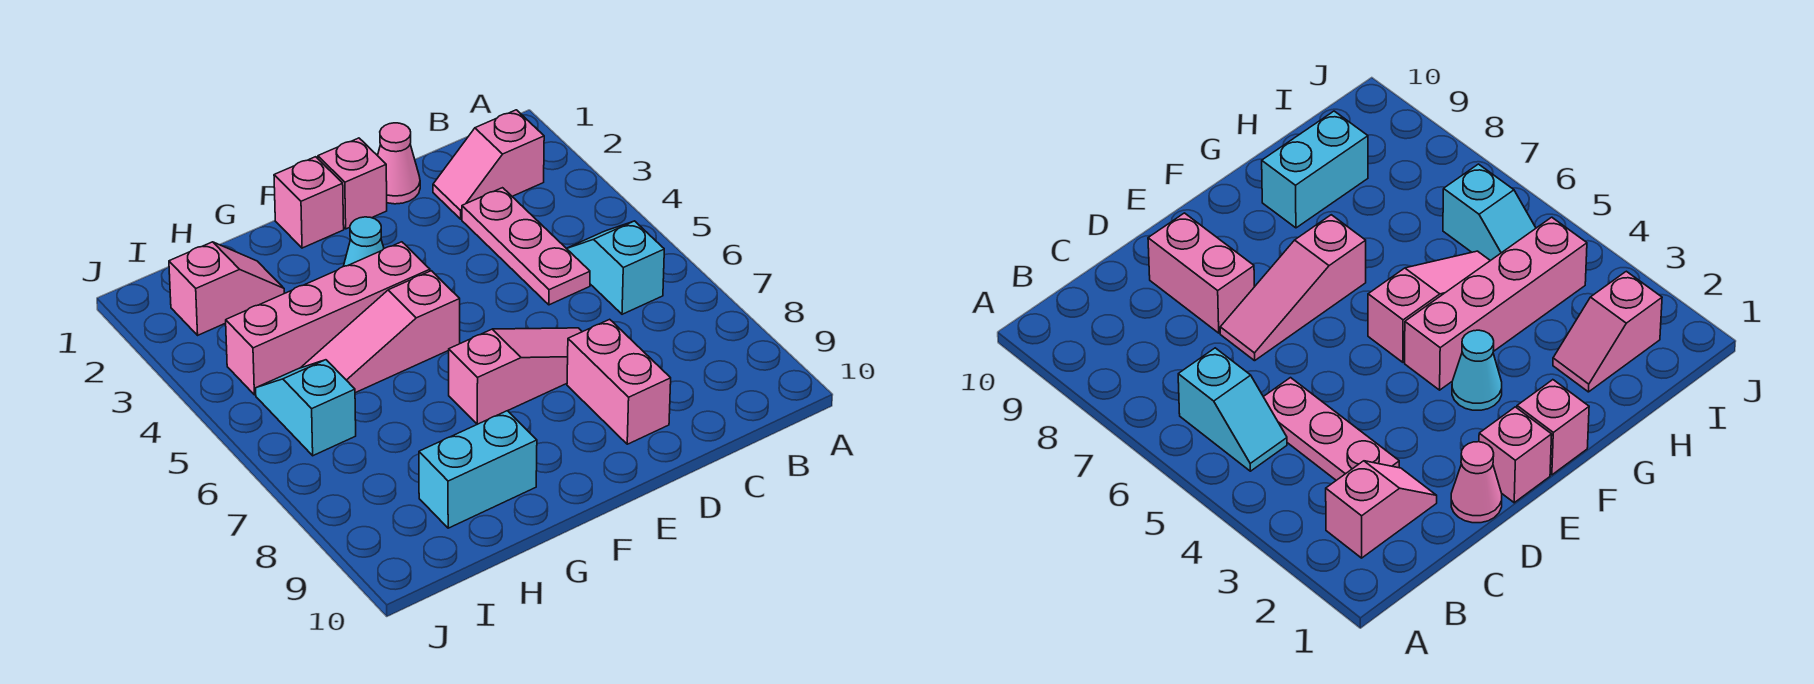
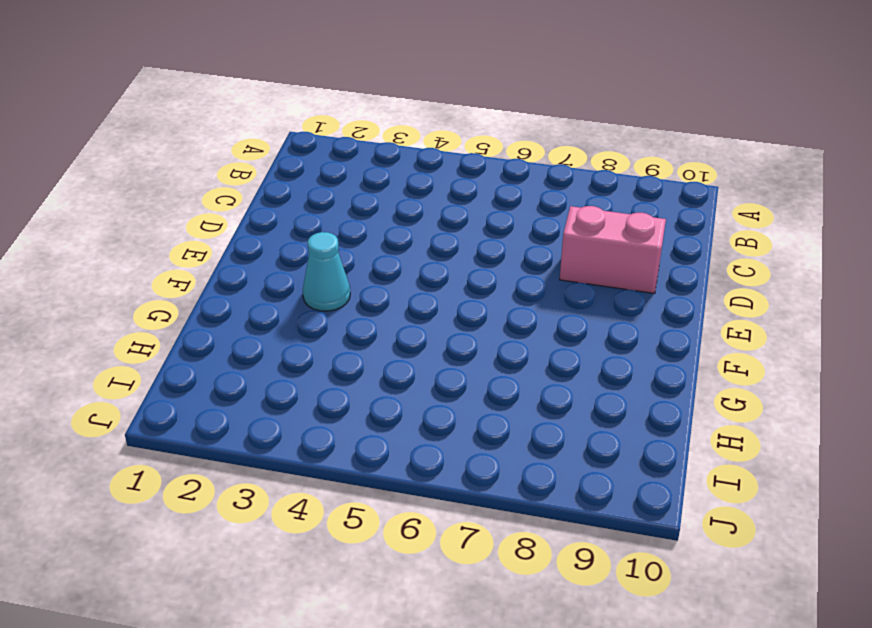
none -> pink 1x2 slope [433,110,544,219]
none -> cyan 1x2 slope [567,221,664,314]
none -> pink 1x3 plate [462,188,590,305]

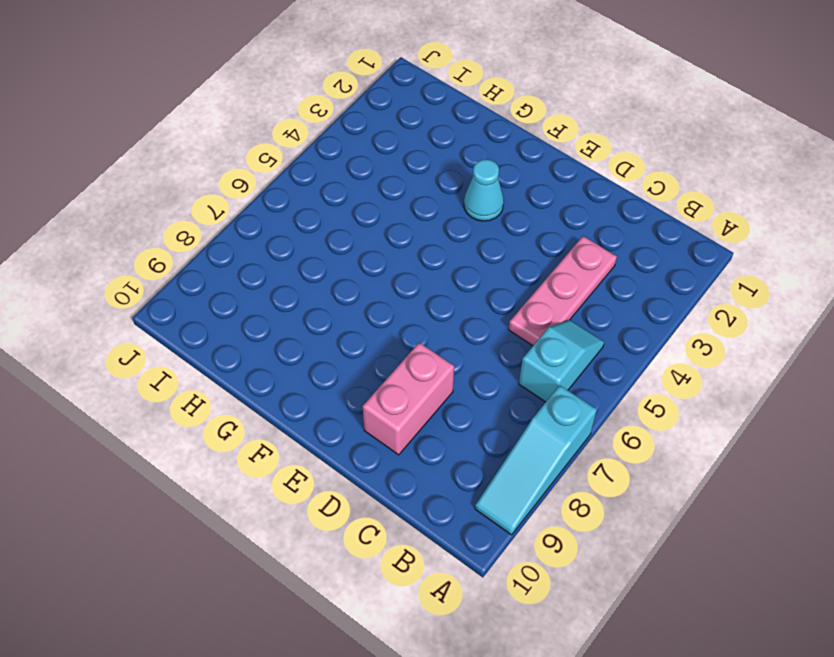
cyan 1x3 slope [475,385,597,535] -> none
none -> pink 1x2 slope [433,110,544,219]
none -> pink 1x1 cone [378,123,420,204]
none -> pink 1x3 slope [449,328,582,424]

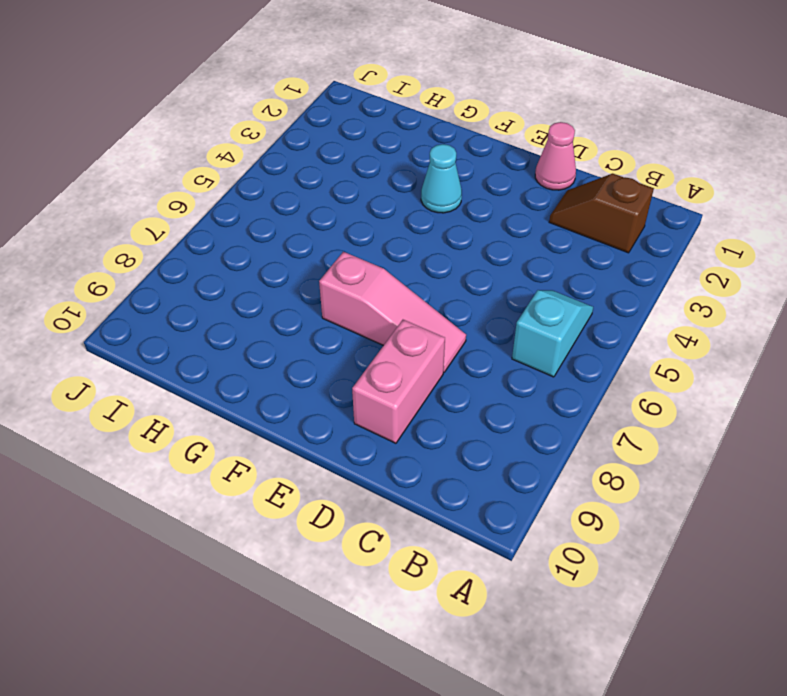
brown 1x2 slope [549,174,654,253] -> pink 1x2 slope [433,110,544,219]
none -> pink 1x3 plate [462,188,590,305]
none -> pink 1x1 brick [318,138,387,229]
none -> pink 1x1 brick [274,157,344,248]

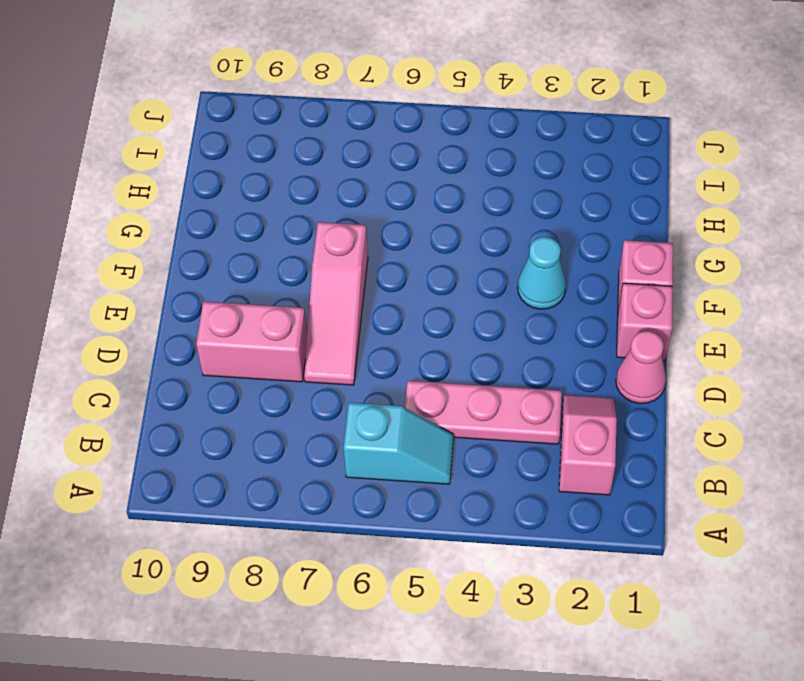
none -> pink 1x4 brick [226,242,430,395]
none -> pink 1x3 slope [301,271,460,393]
none -> cyan 1x2 brick [419,411,537,528]

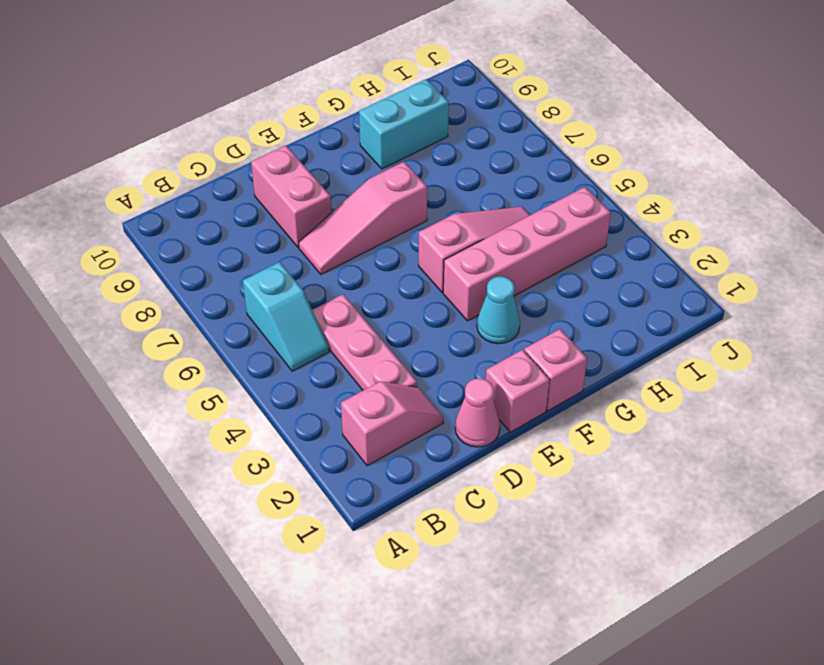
none -> pink 1x2 slope [169,242,284,335]
none -> cyan 1x2 slope [256,360,356,456]

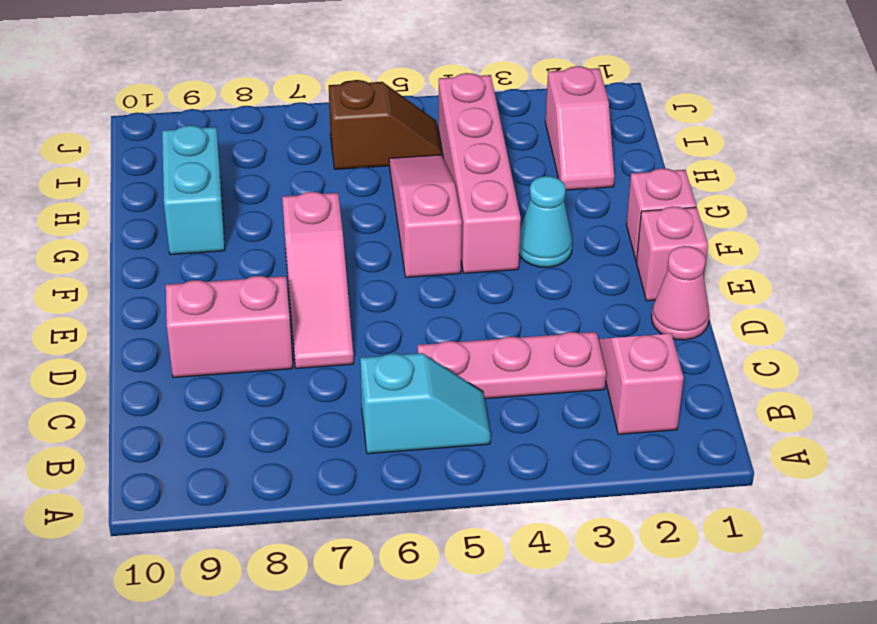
brown 1x2 slope [329,80,442,169] -> cyan 1x2 slope [256,360,356,456]

